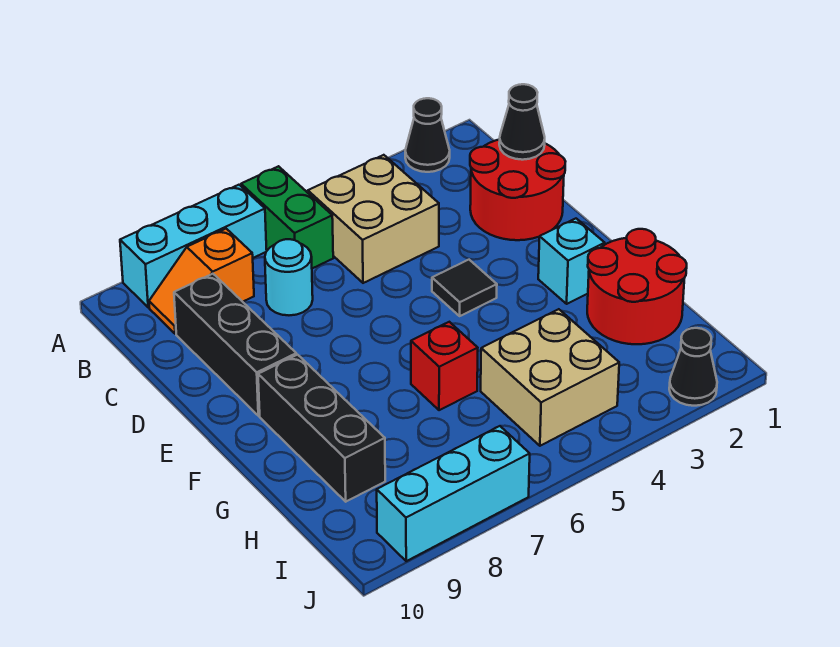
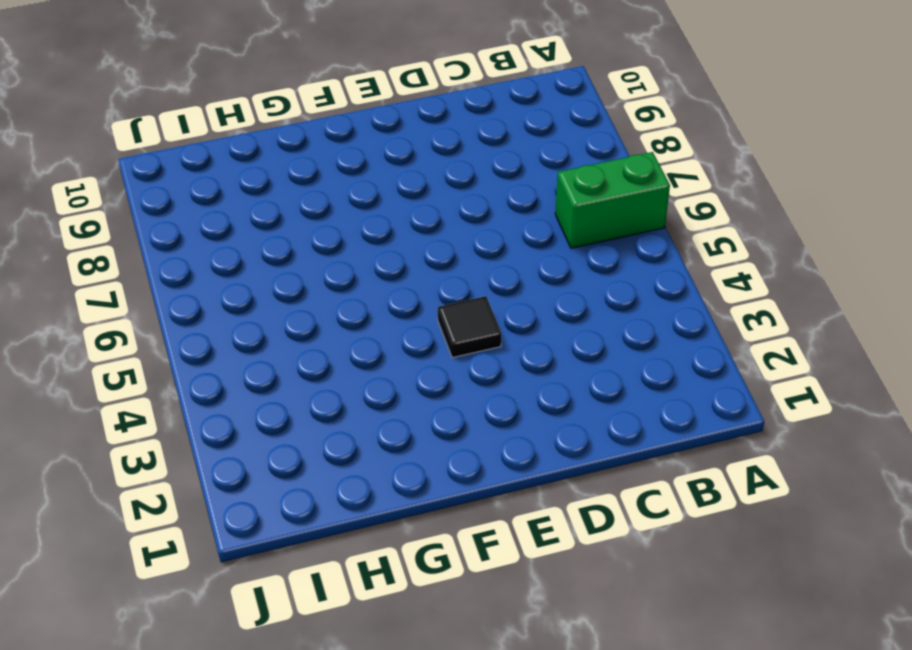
none -> black 1x1 cone [405,98,450,172]
none -> cyan 1x3 brick [120,185,267,307]
none -> tan 2x2 brick [308,155,439,283]

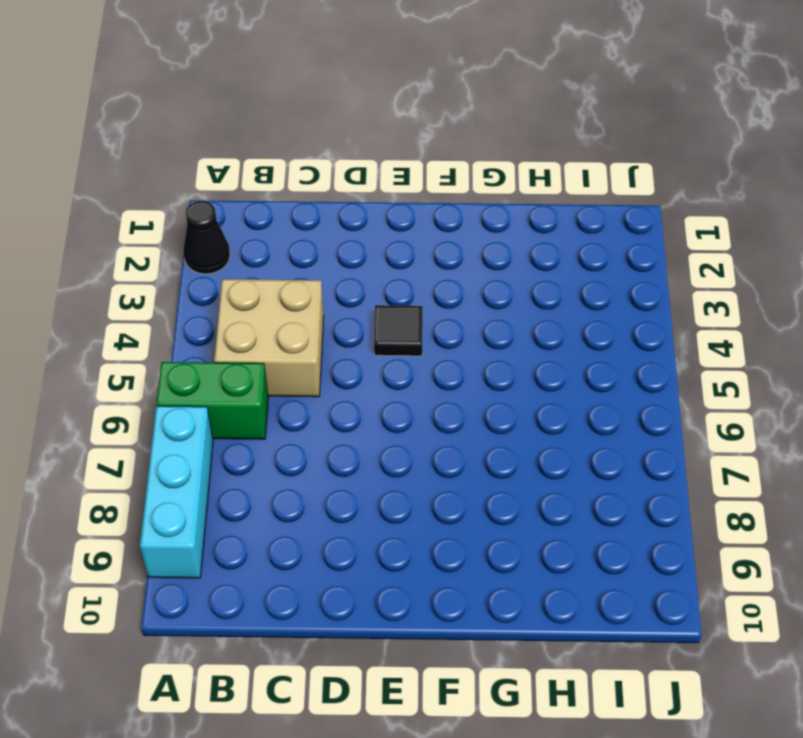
none -> orange 1x2 slope [149,229,254,334]
none -> red 2x2 round brick [470,139,566,240]
none -> cyan 1x1 round brick [265,239,313,315]

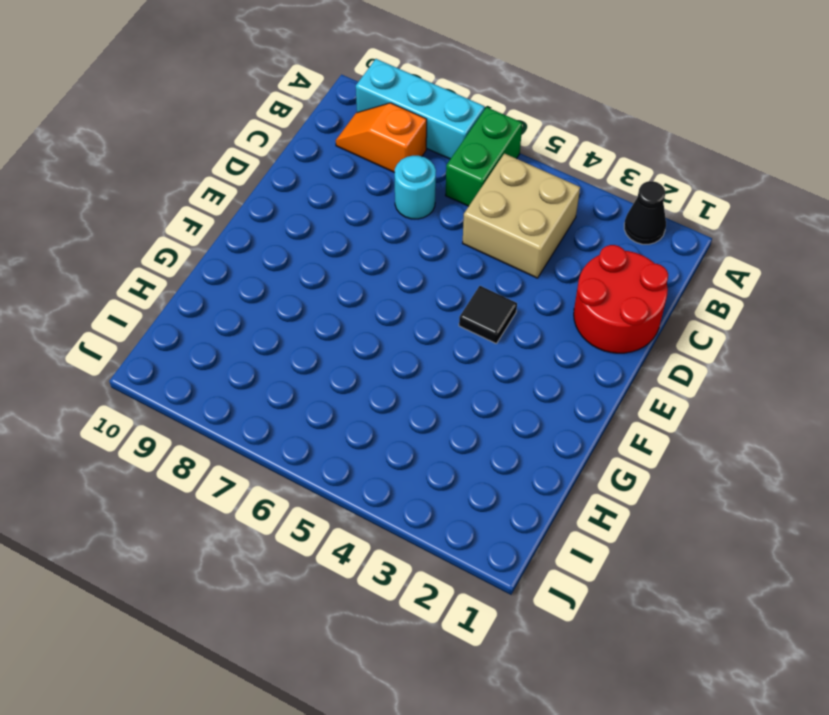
none -> black 1x3 brick [174,274,296,416]
none -> cyan 1x1 brick [538,219,605,304]
none -> black 1x3 brick [258,355,385,502]

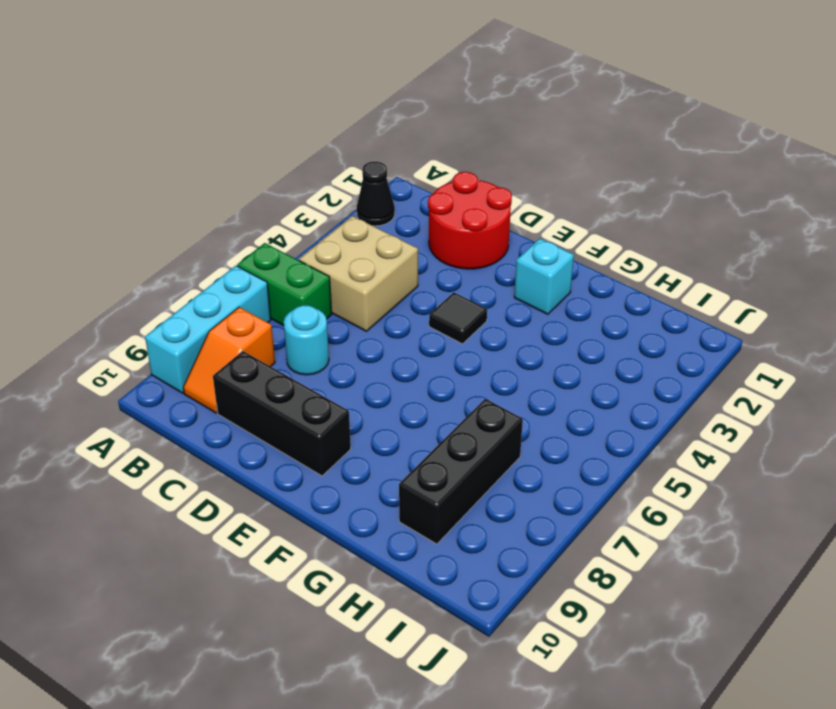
black 1x3 brick [399,399,523,544] -> black 1x3 brick turned to [258,355,385,502]
none -> red 2x2 round brick [587,229,687,344]
none -> red 1x1 brick [411,322,478,410]
none -> tan 2x2 brick [481,309,619,446]

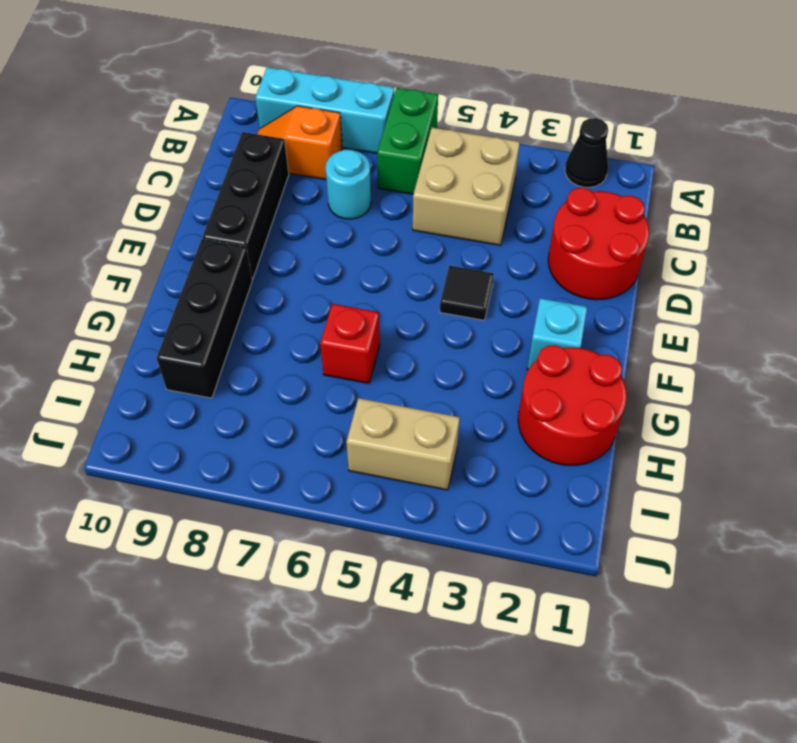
tan 1x2 brick [346,398,460,490] -> tan 2x2 brick [481,309,619,446]
none -> black 1x1 cone [669,328,717,406]
none -> cyan 1x3 brick [377,426,530,561]
none -> black 1x1 cone [499,84,545,160]

